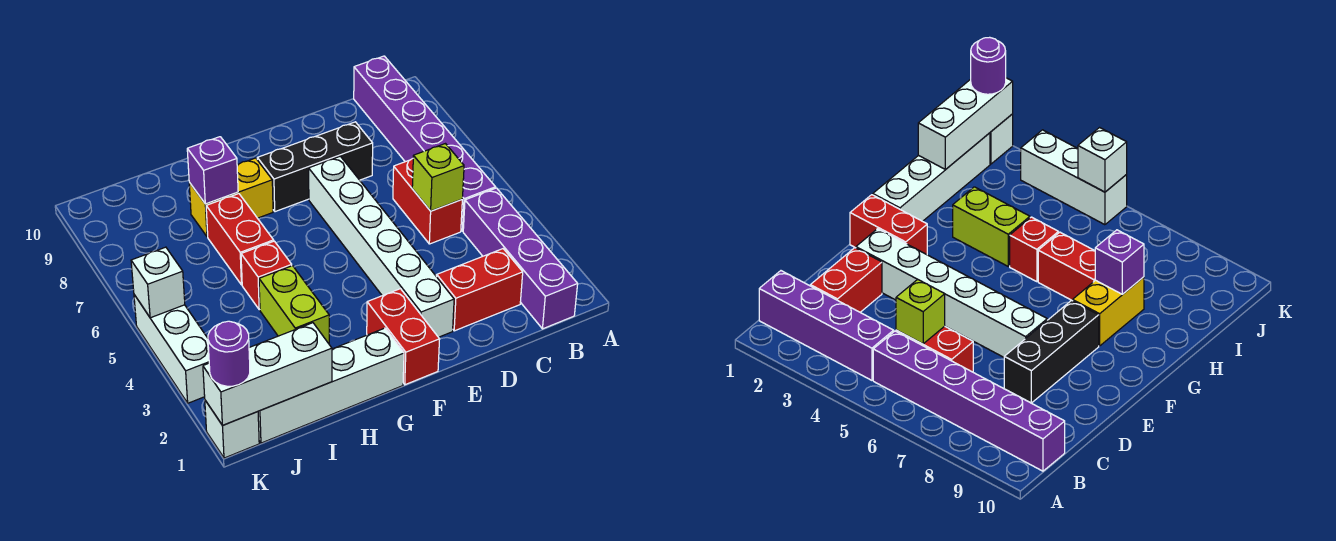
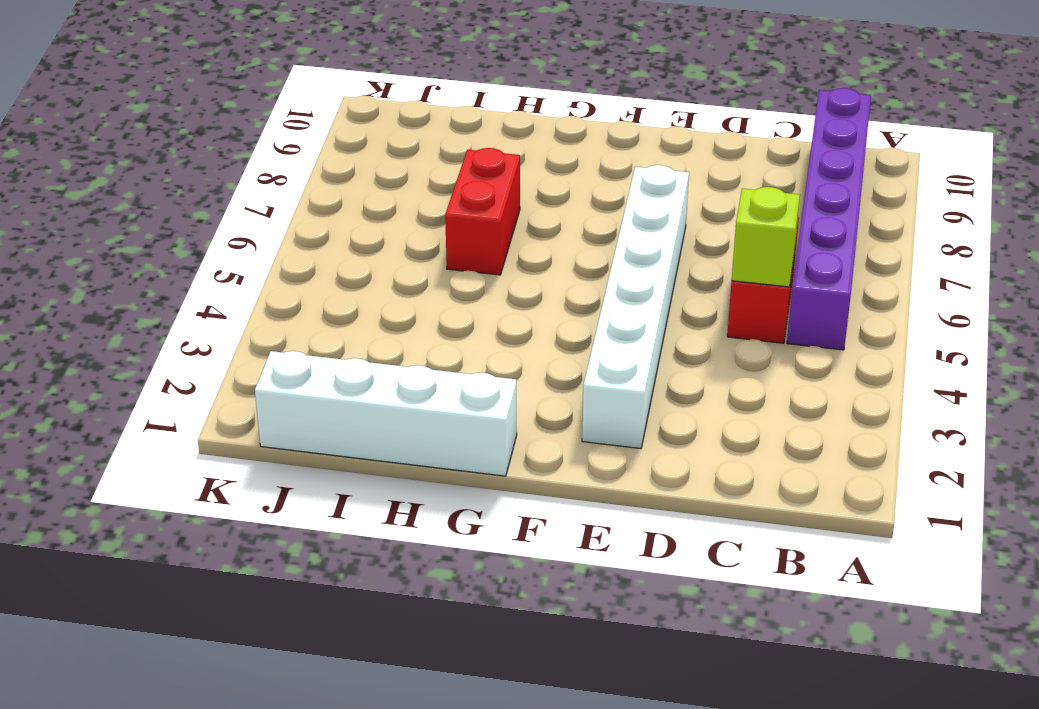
none -> purple 1x4 brick [463,188,578,329]
none -> red 1x2 brick [437,249,523,331]
none -> black 1x3 brick [257,122,373,212]

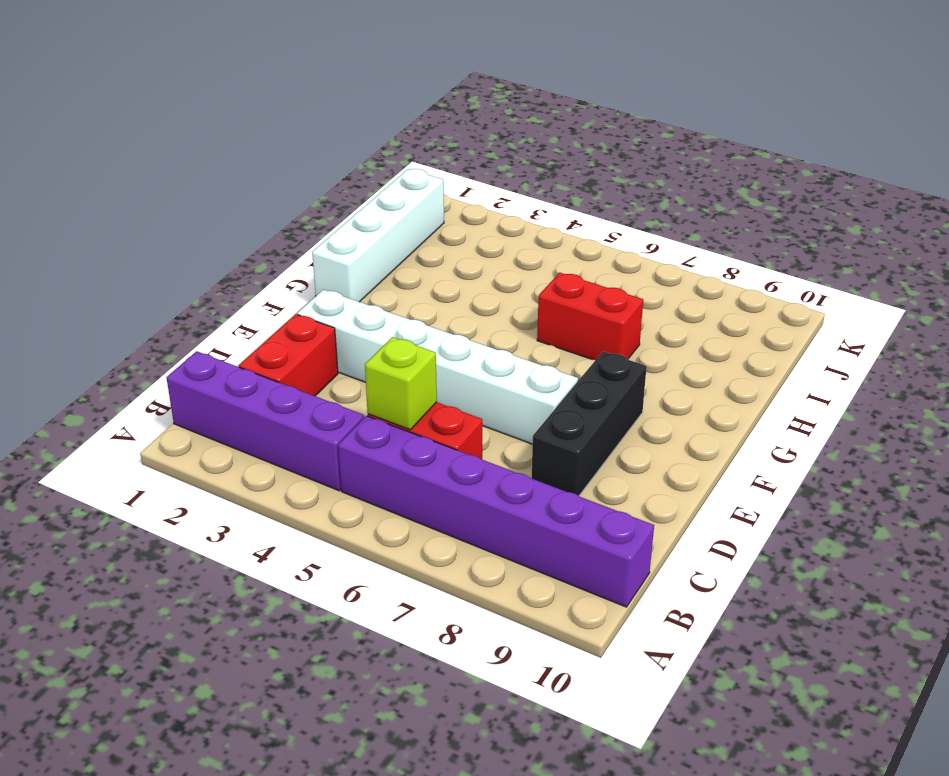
none -> red 1x2 brick [367,289,440,385]
none -> yellow 1x2 brick [189,158,273,237]
none -> lime 1x2 brick [259,266,329,344]

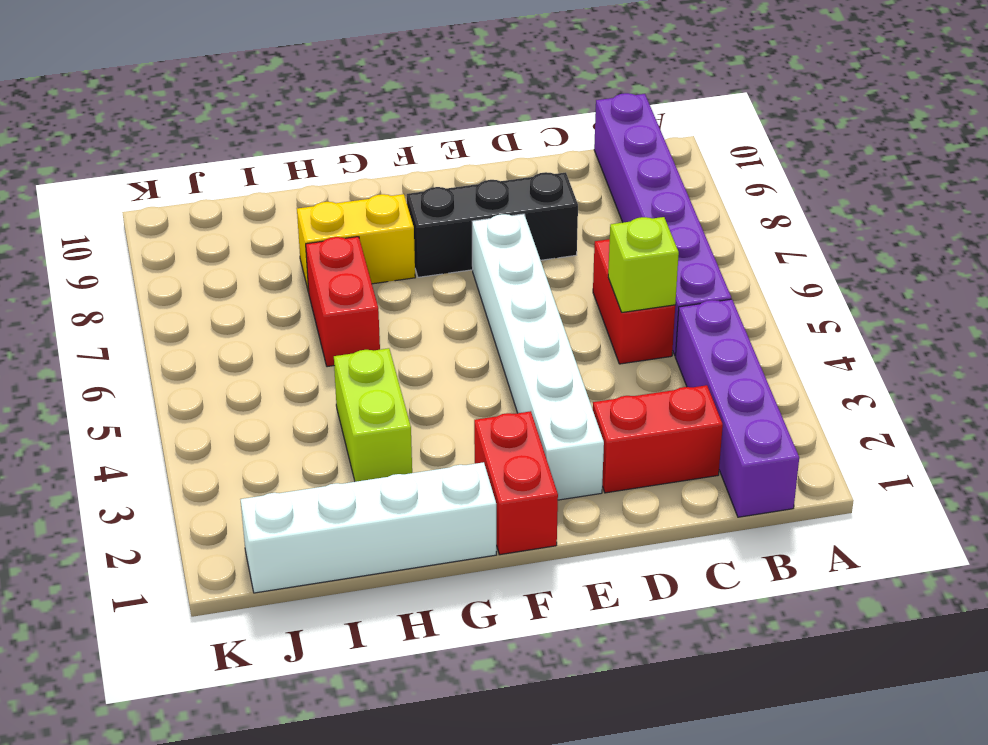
none -> red 1x1 brick [241,241,292,310]
none -> white 1x1 brick [205,400,259,458]
none -> white 1x3 brick [134,295,209,403]

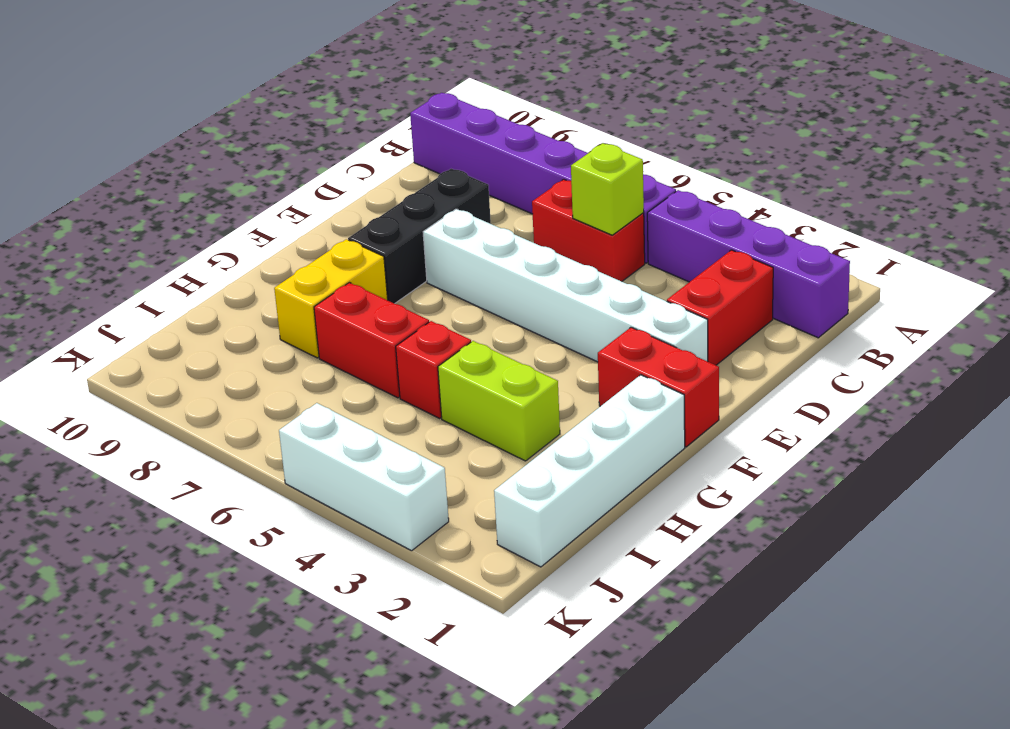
none -> white 1x1 brick [205,400,259,458]
none -> purple 1x1 brick [187,137,238,204]
none -> white 1x3 brick [203,323,332,426]

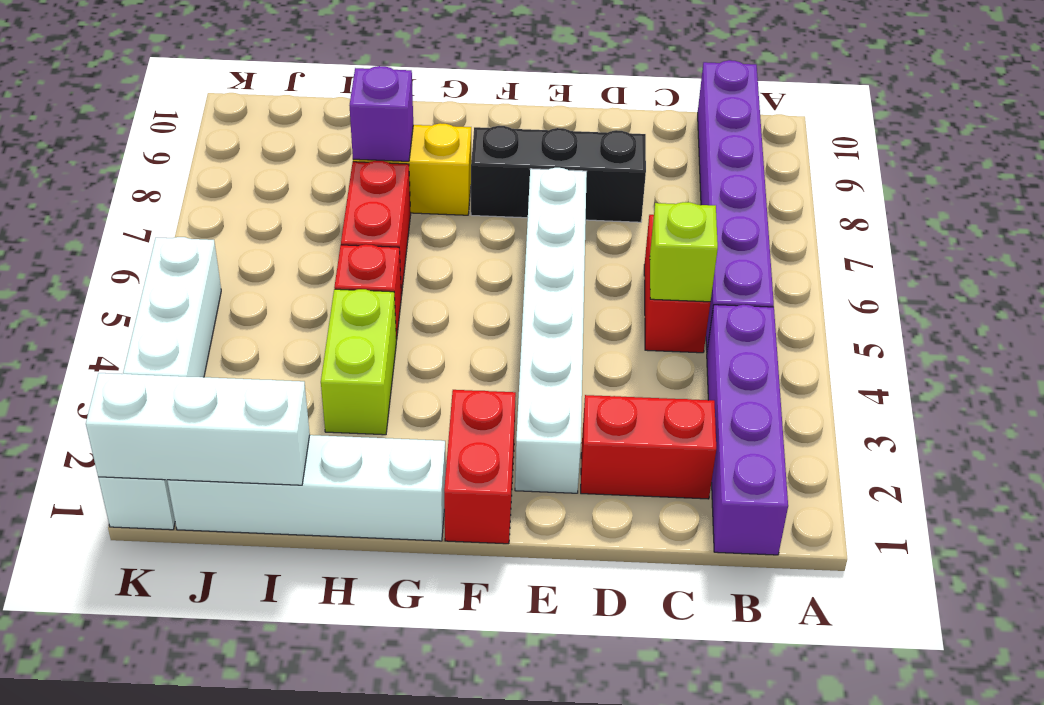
none -> white 1x1 brick [131,247,185,318]
none -> purple 1x1 round brick [208,321,250,386]

